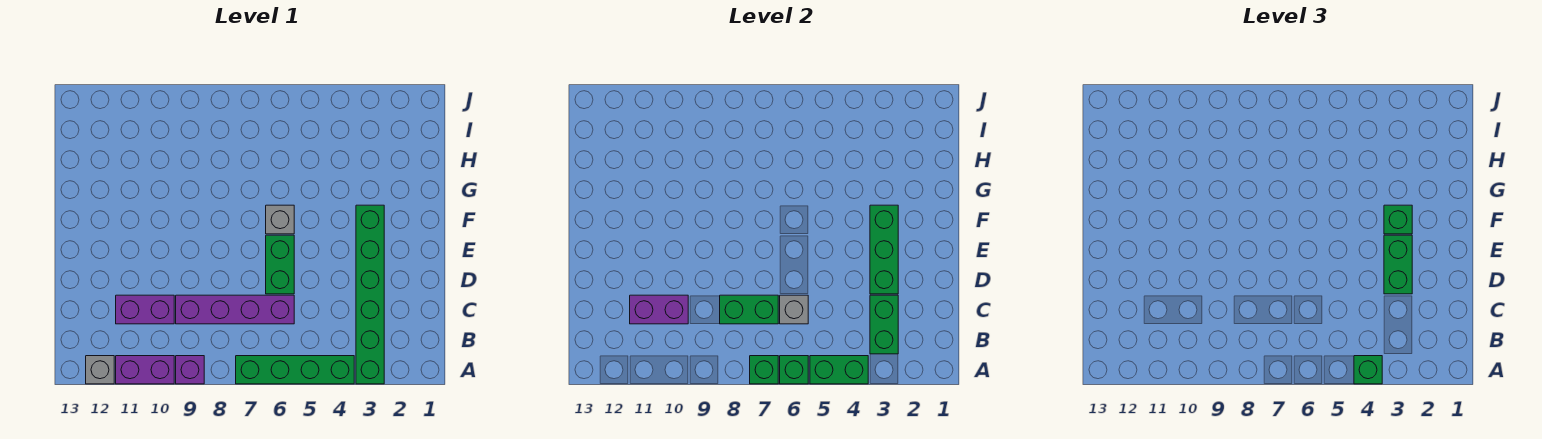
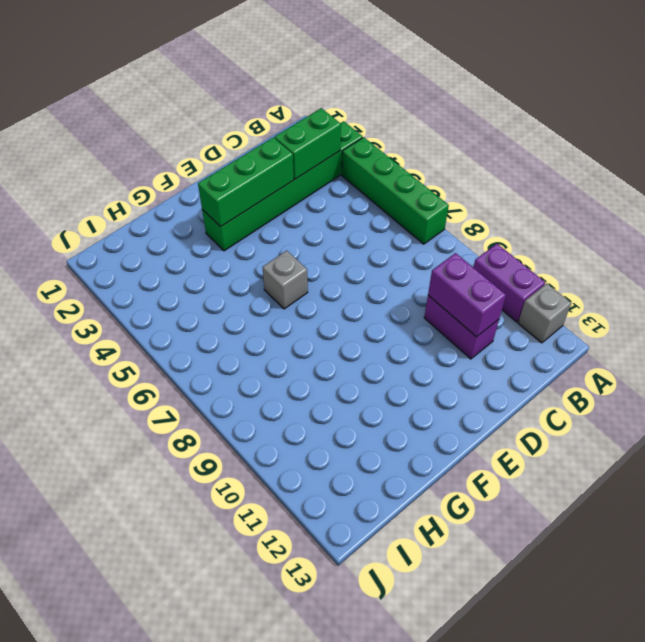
none -> purple 1x1 brick [176,356,204,384]
none -> purple 1x4 brick [176,295,294,324]
none -> green 1x2 brick [266,235,294,294]

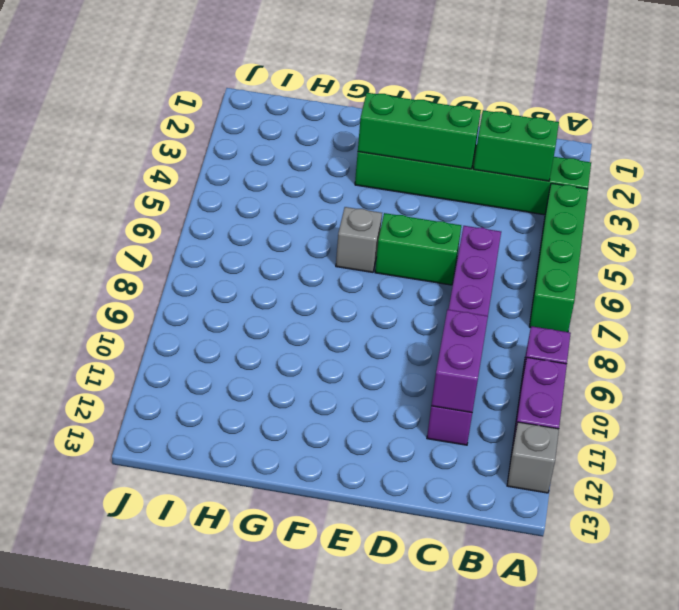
none -> green 1x2 brick [810,356,868,384]
none -> green 1x1 brick [780,356,808,384]
none -> green 1x1 brick [750,356,778,384]

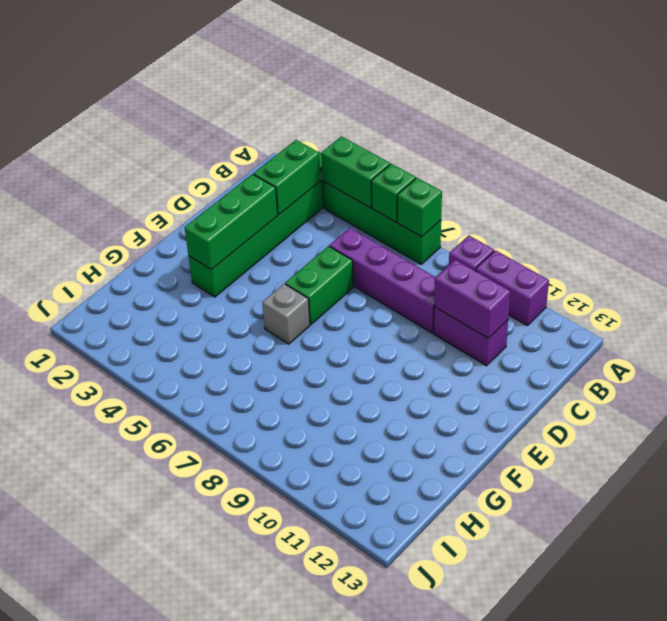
none -> grey 1x1 brick [86,356,114,384]
none -> grey 1x1 brick [780,295,808,324]
none -> green 1x2 brick [720,295,778,324]

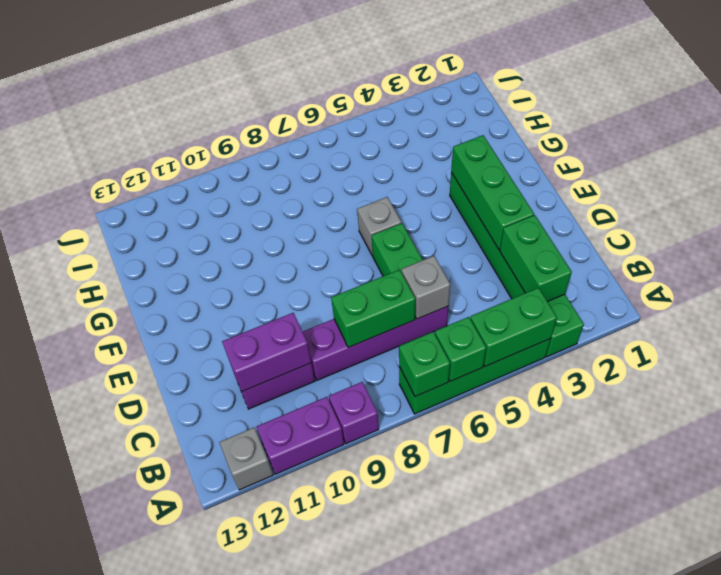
none -> green 1x1 brick [1354,356,1382,384]
none -> green 1x2 brick [1384,235,1412,294]
none -> green 1x1 brick [1384,205,1412,234]

